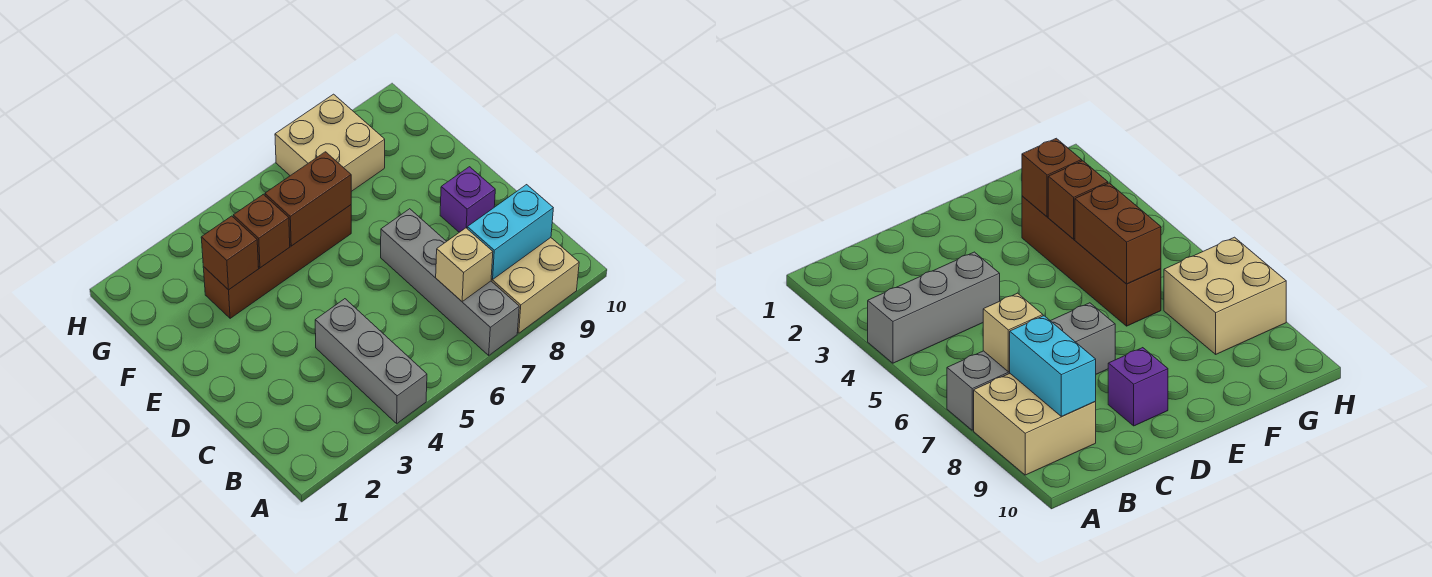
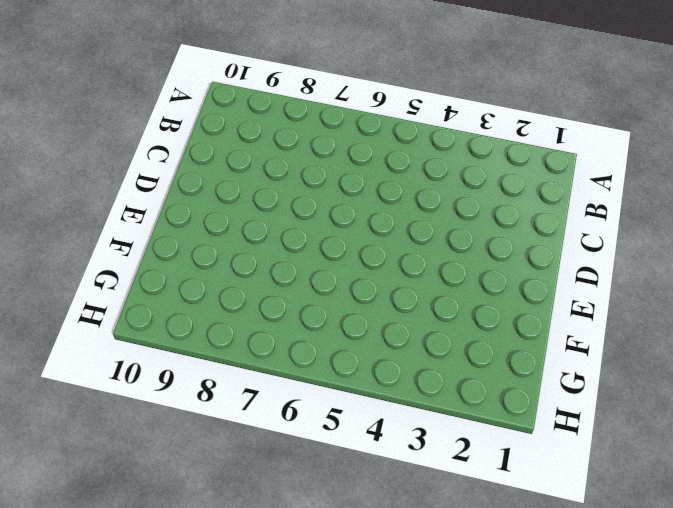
none -> grey 1x3 brick [315,299,427,423]
none -> grey 1x4 brick [381,209,519,355]

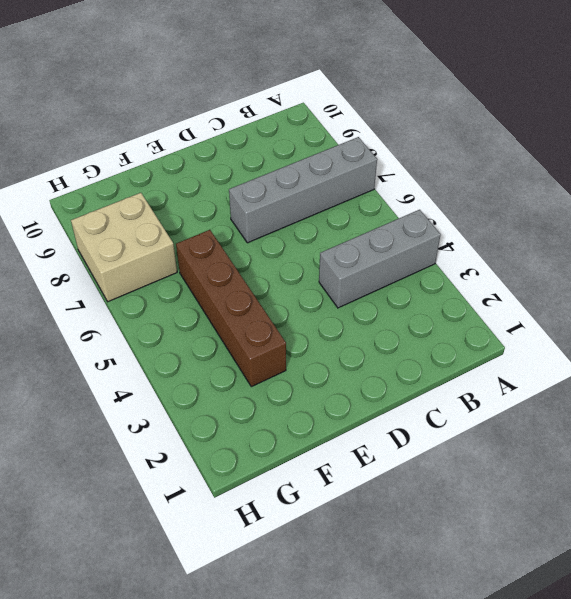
none -> tan 2x2 brick [491,238,579,333]
none -> purple 1x1 brick [440,167,495,232]

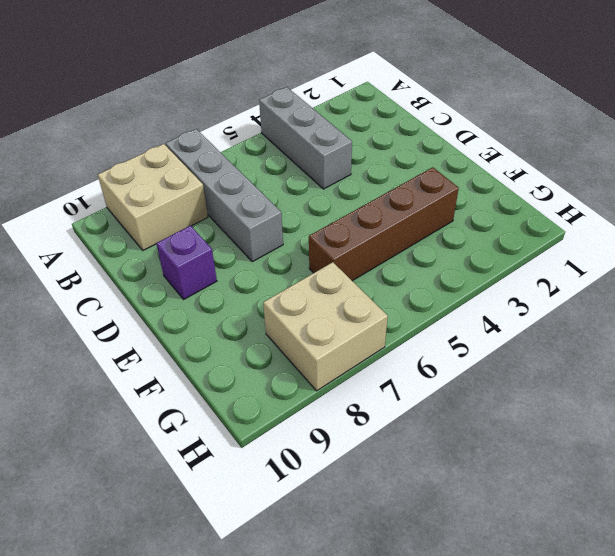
none -> tan 1x1 brick [436,228,493,301]
none -> cyan 1x2 brick [467,185,553,280]

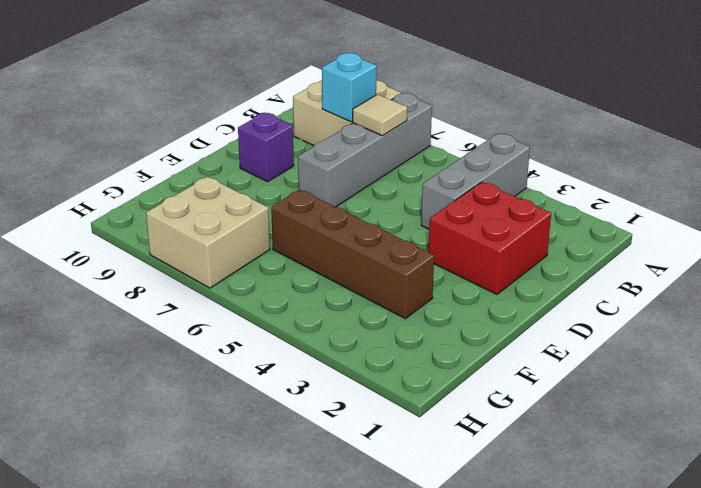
tan 1x1 tile [352,94,407,136] -> tan 1x1 brick [436,228,493,301]
cyan 1x1 brick [322,53,376,122] -> cyan 1x2 brick [467,185,553,280]
red 2x2 brick [428,182,551,294] -> none
none -> brown 1x1 brick [201,216,259,290]
none -> brown 1x1 brick [233,194,290,268]

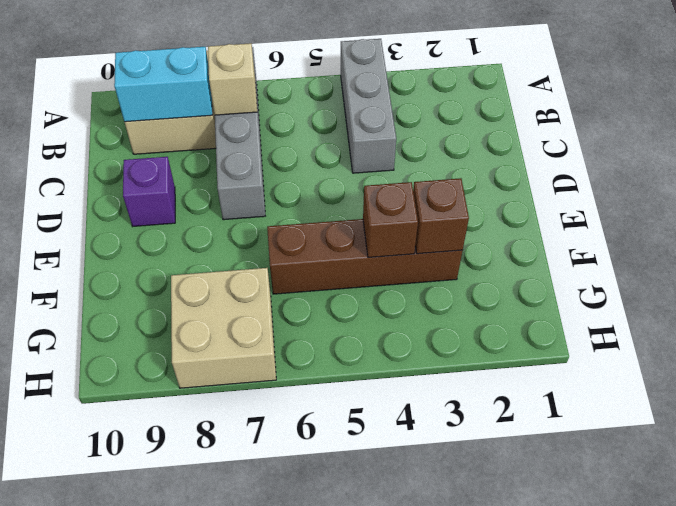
none -> brown 1x2 brick [265,152,351,246]

